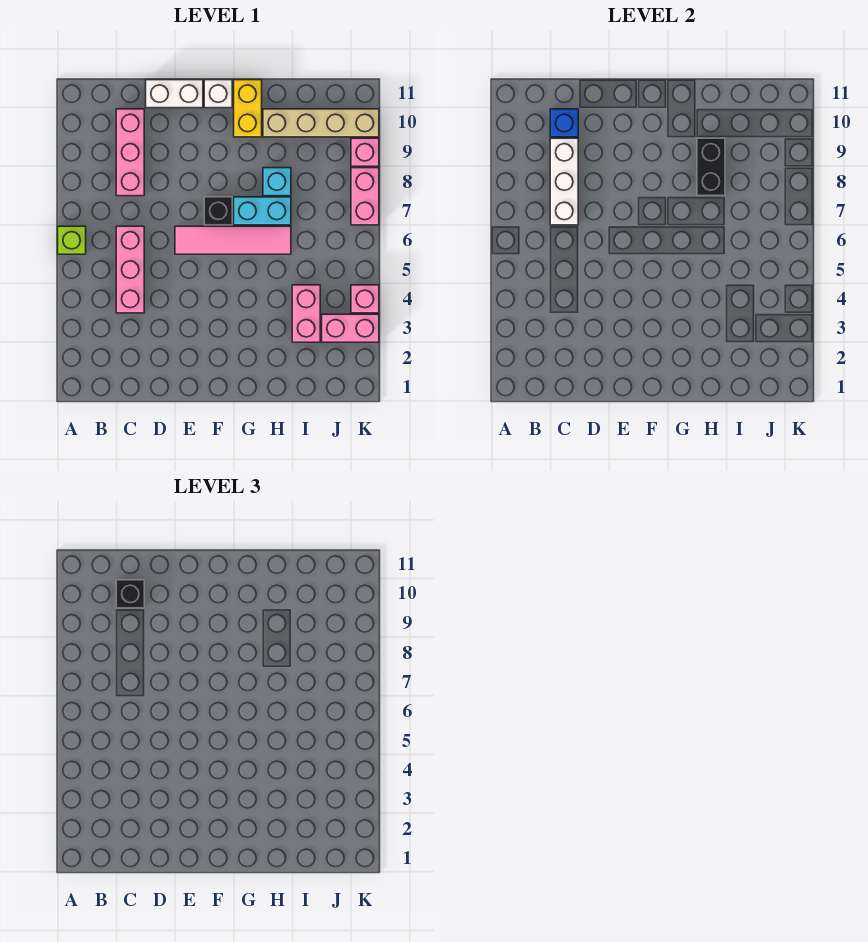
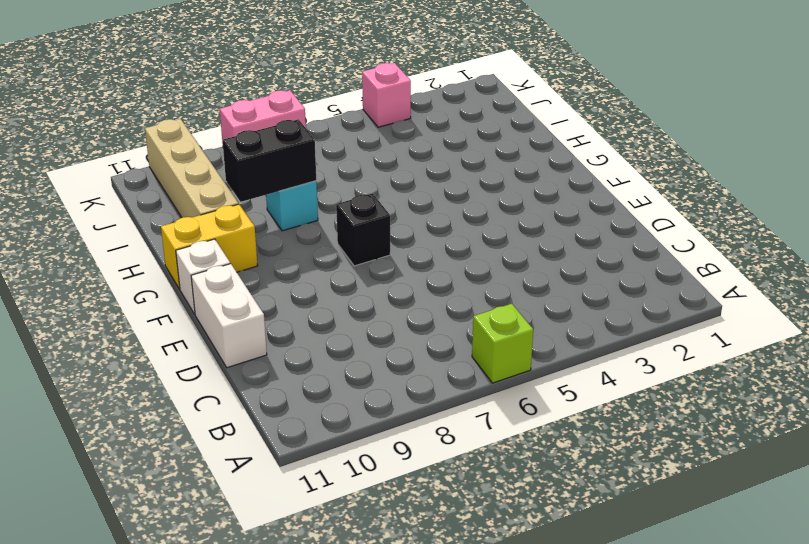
none -> pink 1x3 brick [116,226,144,313]
none -> pink 1x3 brick [116,109,144,196]
none -> pink 1x4 tile [175,226,291,254]

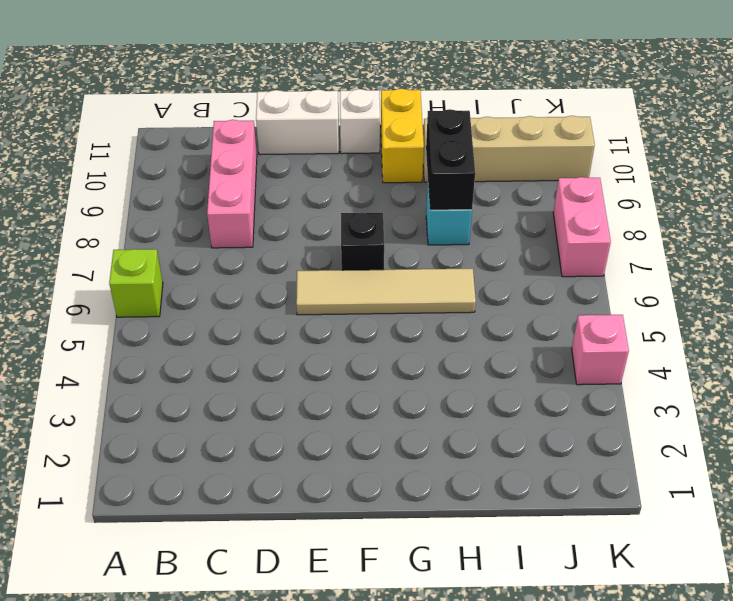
tan 1x4 tile [296,268,476,315] -> pink 1x4 tile [175,226,291,254]
none -> pink 1x3 brick [116,226,144,313]
none -> cyan 1x2 brick [234,197,291,225]
none -> pink 1x2 brick [292,285,320,342]

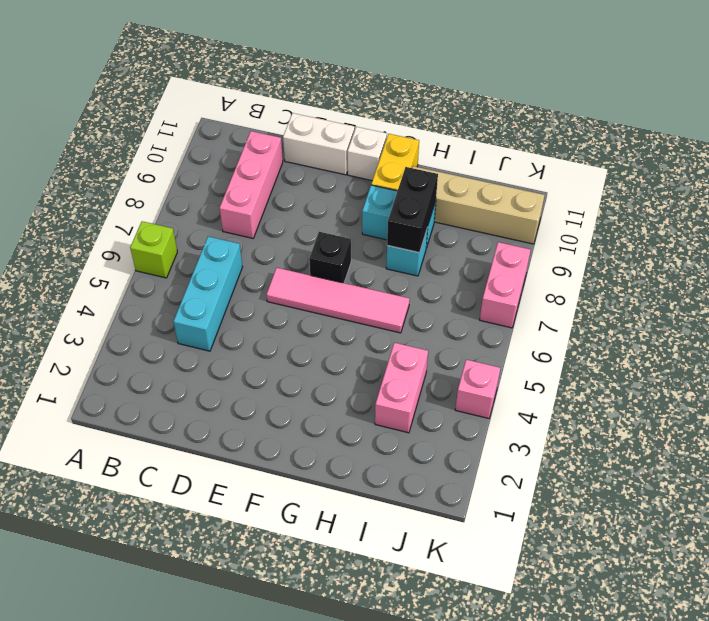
cyan 1x3 brick [173,236,242,351] -> pink 1x3 brick [116,226,144,313]
cyan 1x2 brick [362,185,436,248] -> cyan 1x2 brick moved to [234,197,291,225]
none -> pink 1x2 brick [322,314,379,342]
none -> pink 1x1 brick [351,138,379,166]
none -> white 1x3 brick [550,138,578,225]

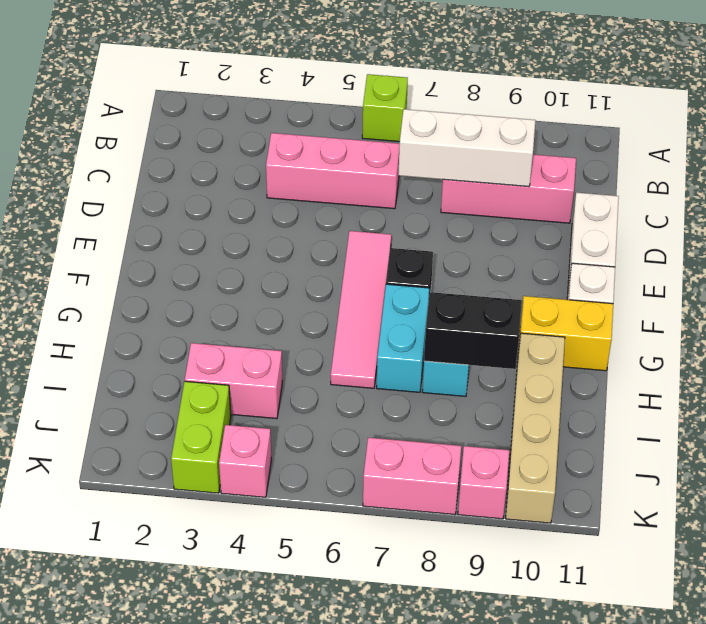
lime 1x2 brick [171,381,231,493] -> pink 1x2 brick [322,314,379,342]
none -> blue 1x1 brick [550,109,578,137]
none -> black 1x1 brick [116,580,144,608]

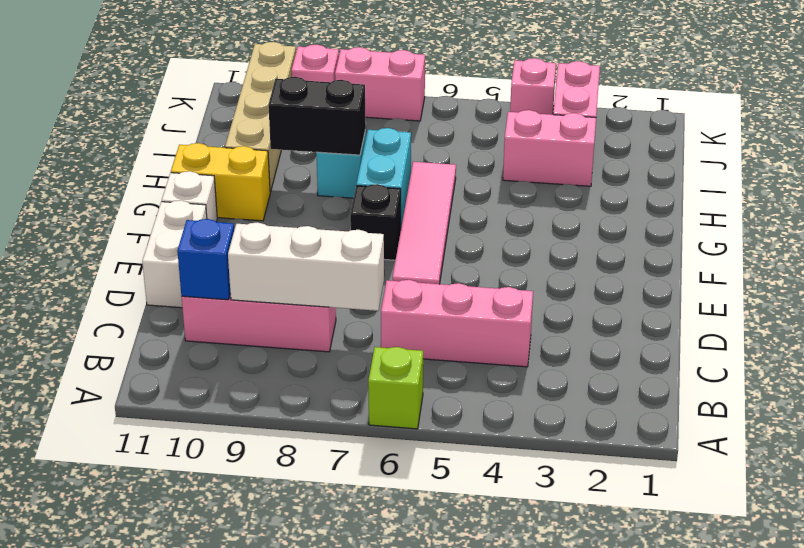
none -> black 1x1 brick [116,580,144,608]

